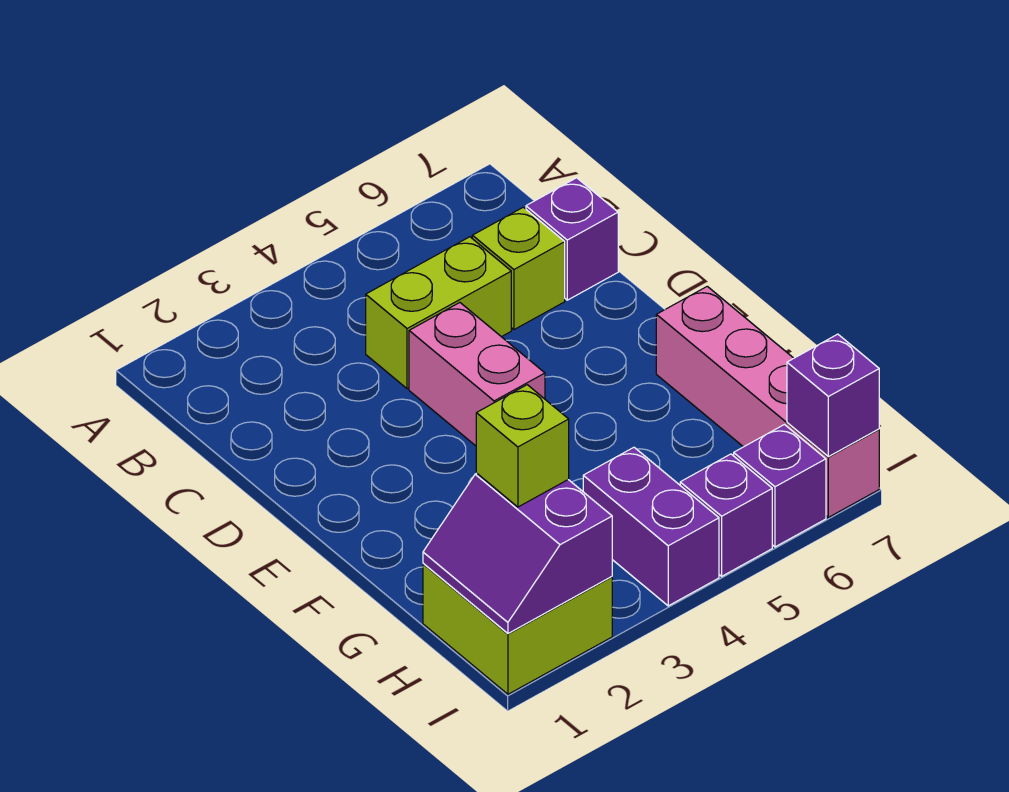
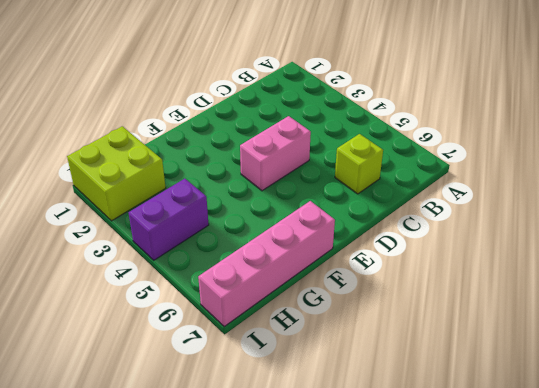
none -> lime 1x2 brick [366,237,511,389]
none -> purple 1x1 brick [526,178,618,300]
none -> purple 1x1 brick [680,454,772,576]

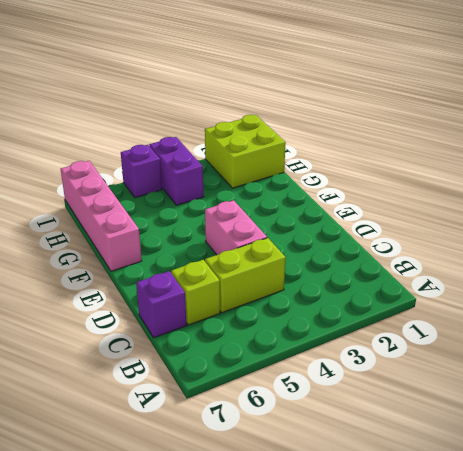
none -> purple 1x1 brick [734,425,826,547]
none -> purple 2x2 slope [423,473,612,633]
none -> purple 1x1 brick [787,334,879,457]

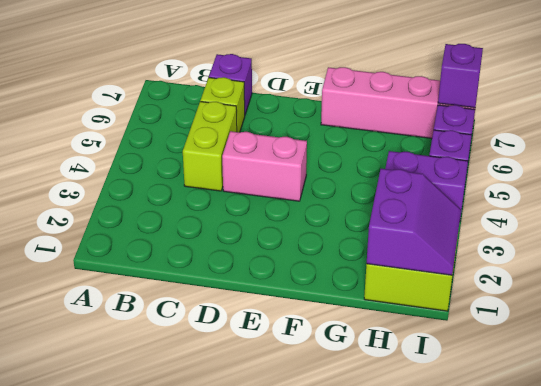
purple 2x2 slope [367,169,461,275] -> purple 2x2 slope turned to [423,473,612,633]
none -> lime 1x1 brick [476,385,569,507]

